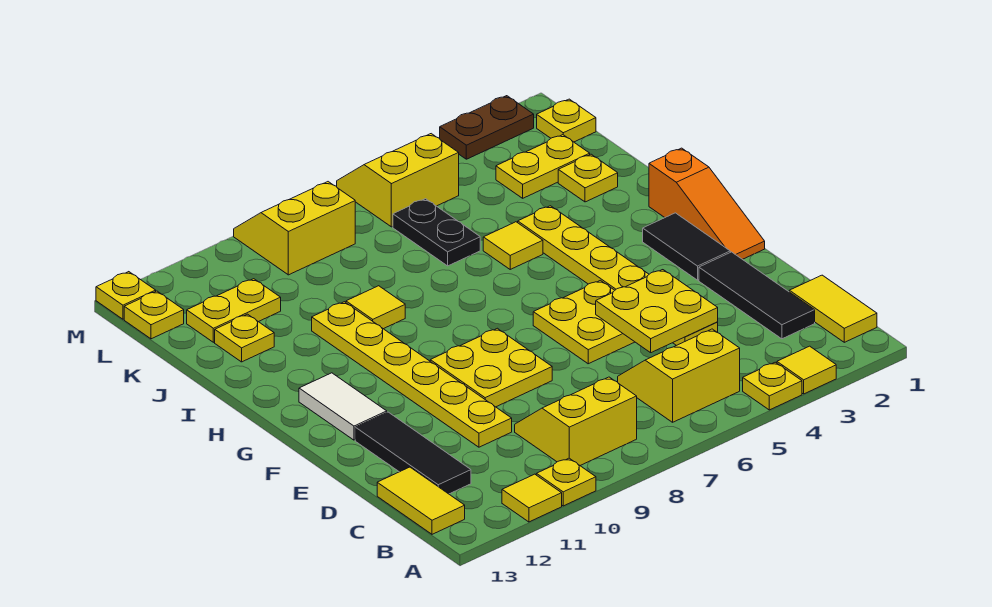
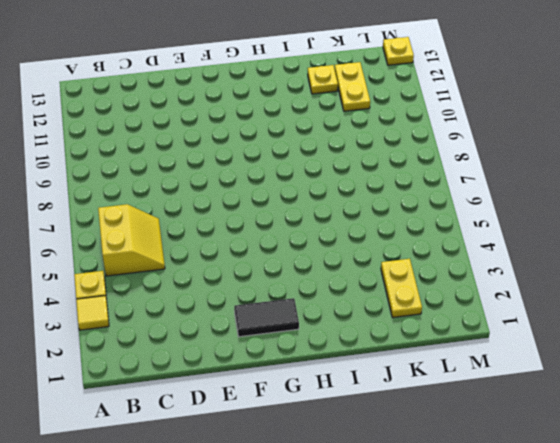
none -> yellow 1x1 plate [536,458,596,506]
none -> yellow 1x1 tile [502,474,562,522]
none -> yellow 1x2 tile [789,275,877,342]
none -> yellow 2x2 slope [515,377,637,465]

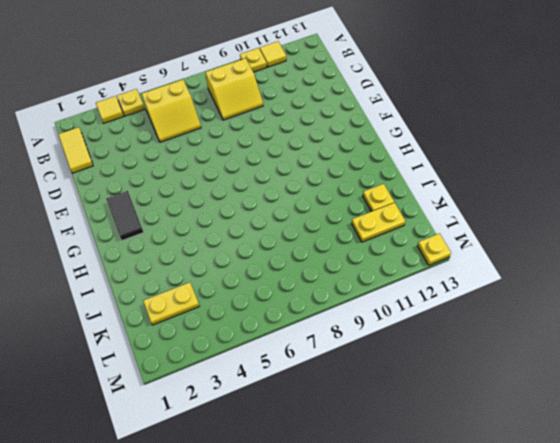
none -> yellow 1x2 tile [377,467,465,534]
none -> black 1x3 tile [699,252,815,339]
none -> black 1x3 tile [355,412,471,494]
none -> yellow 1x6 plate [518,206,718,346]

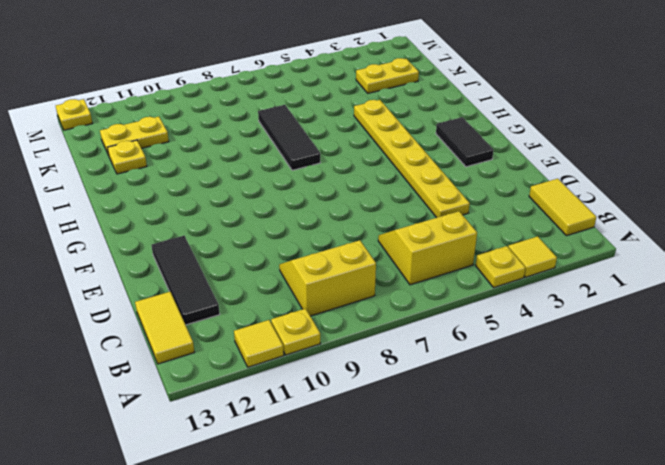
black 1x3 tile [258,105,320,170] -> black 1x3 tile moved to [699,252,815,339]
none -> yellow 1x6 plate [312,302,512,447]
none -> yellow 2x2 plate [533,280,634,364]
none -> yellow 2x2 plate [430,328,552,407]
none -> orange 1x3 slope [649,148,765,259]

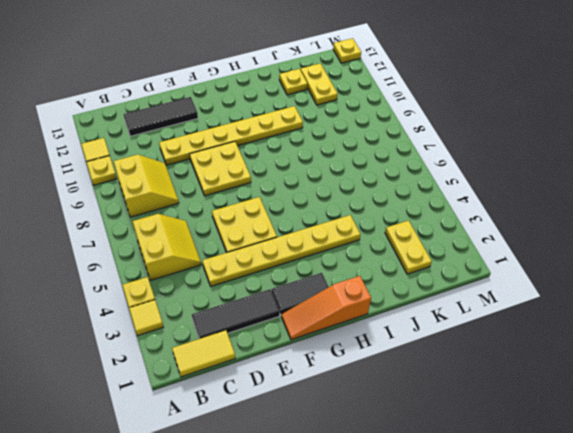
none -> yellow 1x2 tile [377,467,465,534]
none -> white 1x2 tile [299,373,387,440]
none -> yellow 1x1 tile [483,222,543,269]
none -> yellow 1x1 tile [346,286,405,329]

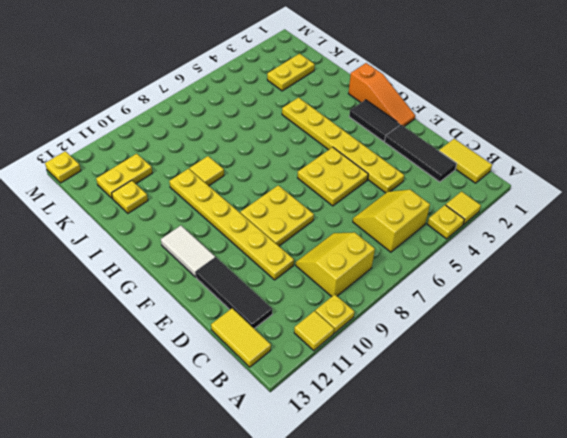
none -> yellow 1x1 tile [483,222,543,269]
none -> yellow 1x1 plate [558,154,618,202]
none -> black 1x2 plate [393,199,480,266]
none -> yellow 1x1 plate [537,99,596,142]

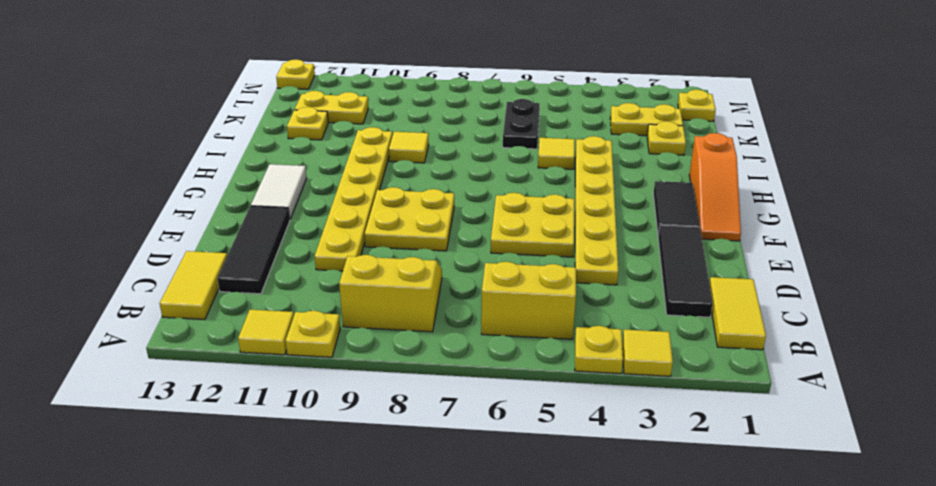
none -> yellow 2x2 slope [337,134,459,227]
none -> yellow 2x2 slope [234,182,355,275]
none -> yellow 1x1 plate [124,291,184,339]
none -> brown 1x2 plate [440,96,534,159]

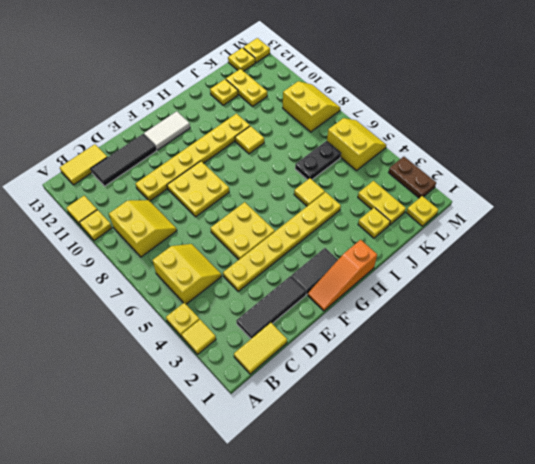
none -> yellow 2x2 plate [596,270,718,353]

